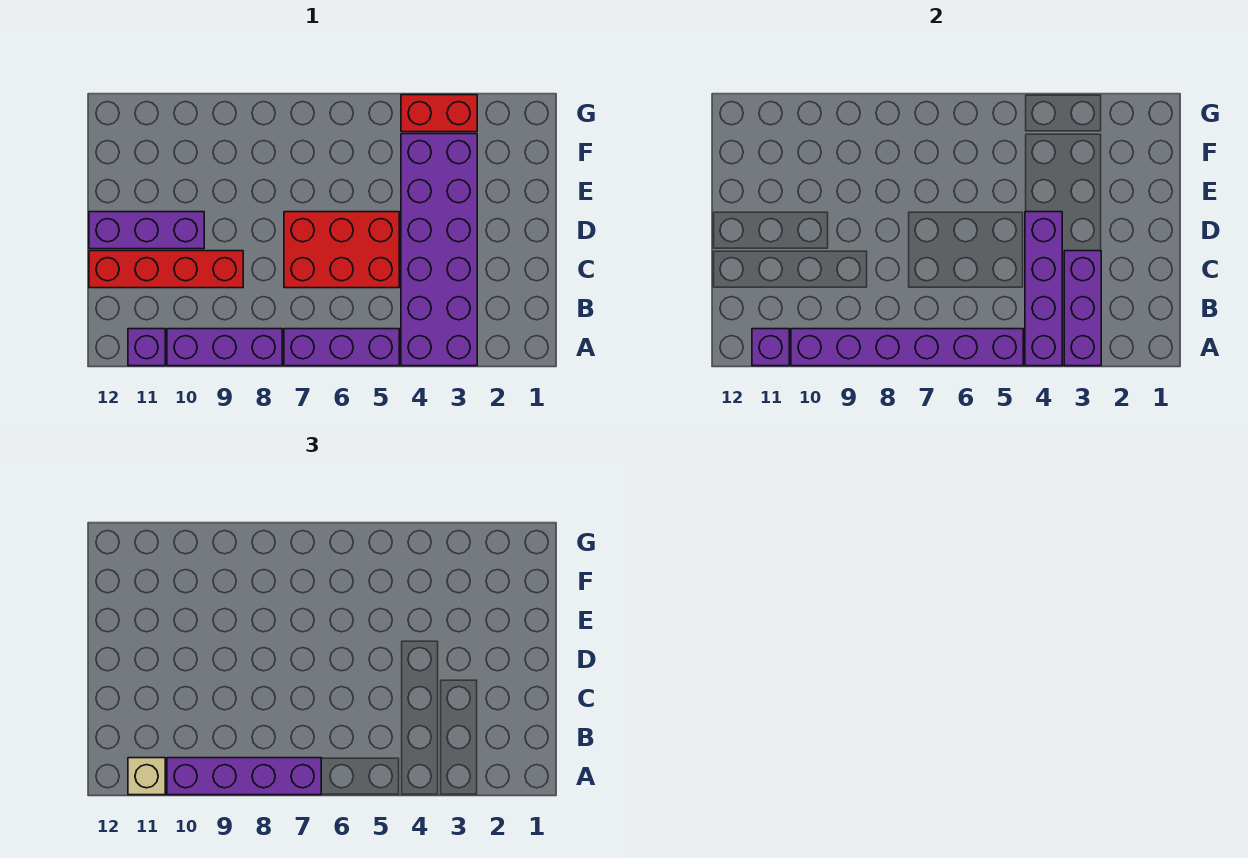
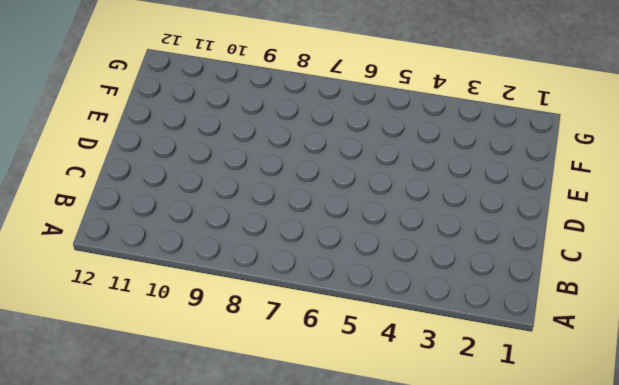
none -> purple 2x6 brick [401,134,477,366]
none -> purple 1x3 brick [284,329,399,366]
none -> purple 1x3 brick [167,329,282,366]

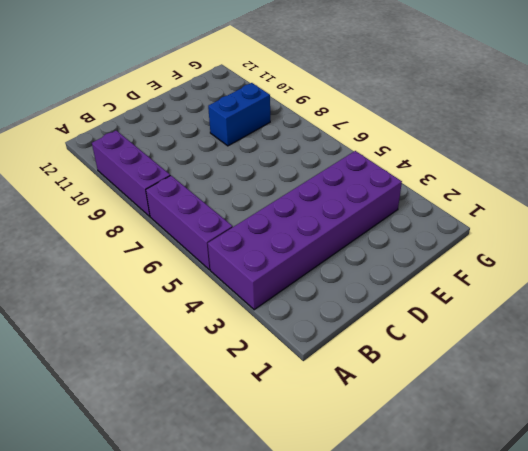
blue 1x2 brick [208,83,270,146] -> none
none -> purple 1x1 brick [128,329,165,366]
none -> red 2x3 brick [284,212,399,288]
none -> red 1x4 brick [89,251,243,288]

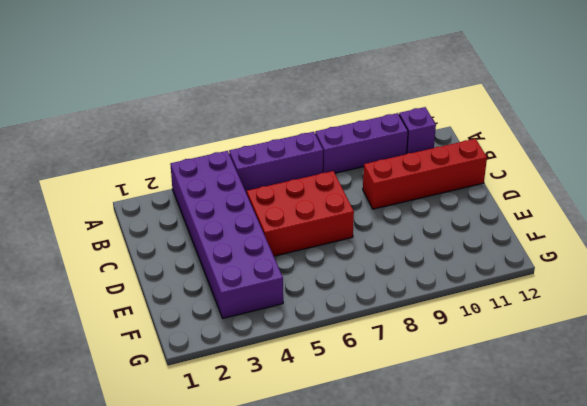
none -> purple 1x3 brick [89,212,204,249]
none -> red 1x2 brick [401,95,477,132]
none -> purple 1x3 brick [1064,251,1101,366]

